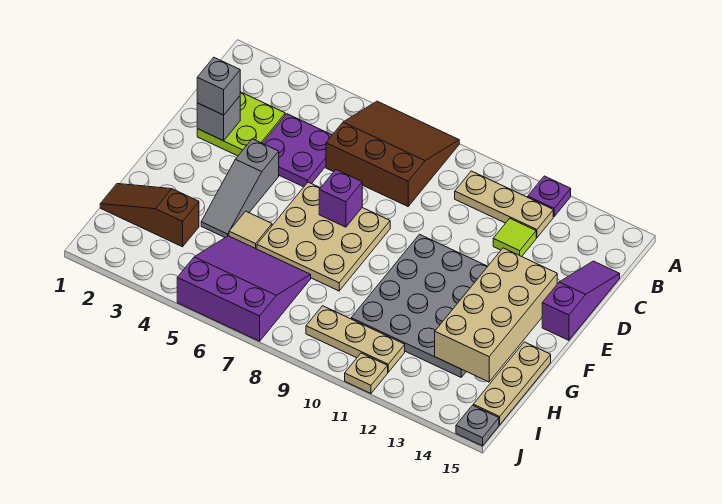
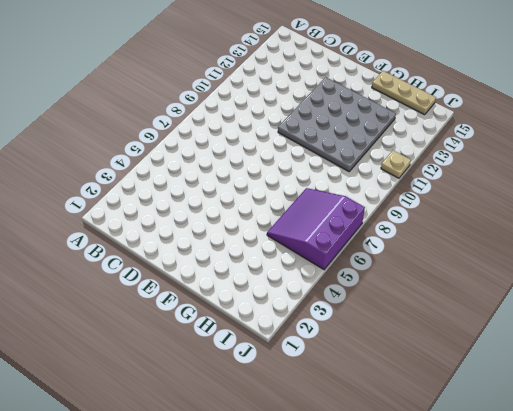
none -> brown 3x3 slope [326,101,459,206]
none -> purple 1x1 plate [528,176,571,216]
none -> tan 1x3 plate [455,171,553,238]

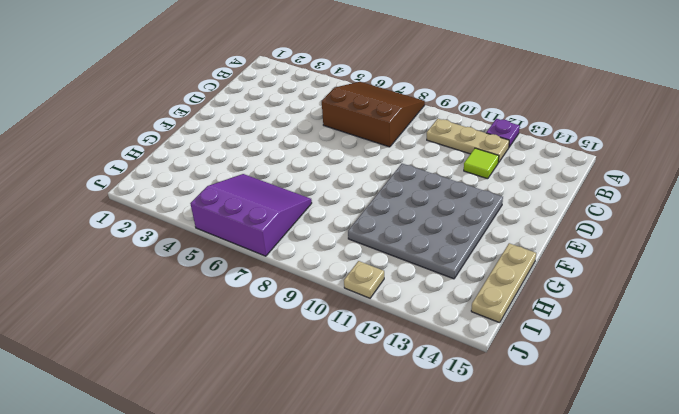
none -> lime 2x2 plate [197,92,285,156]
none -> purple 2x2 plate [263,114,332,187]
none -> purple 1x3 slope [542,261,620,340]

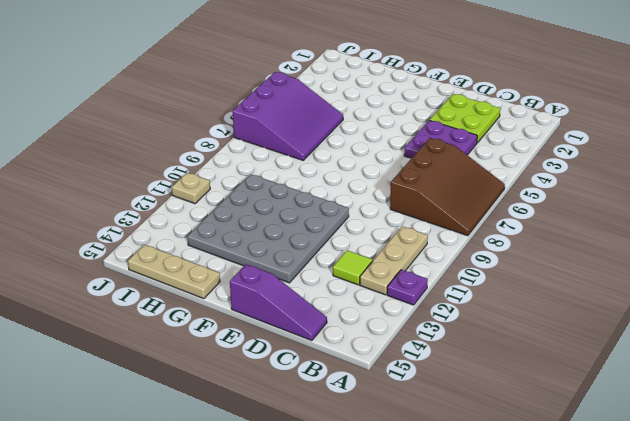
none -> grey 1x3 slope [201,139,279,238]
none -> tan 3x3 plate [257,182,390,291]
none -> tan 1x1 tile [229,211,272,249]

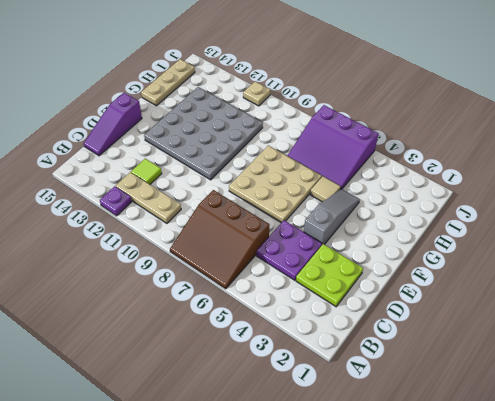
none -> brown 1x3 slope [100,184,199,247]
none -> tan 1x3 plate [306,306,405,372]
none -> grey 1x1 plate [456,405,499,446]

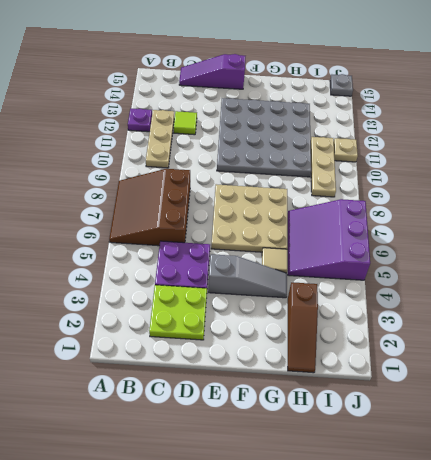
none -> tan 1x3 plate [473,342,551,425]
none -> grey 1x1 brick [197,96,240,141]
none -> purple 1x1 brick [319,170,362,227]

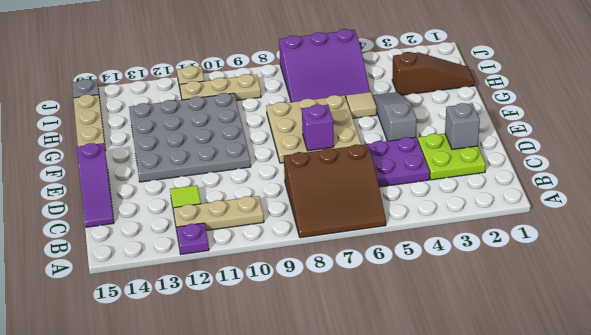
none -> tan 2x4 brick [435,248,557,382]
none -> grey 1x1 brick [197,58,240,115]

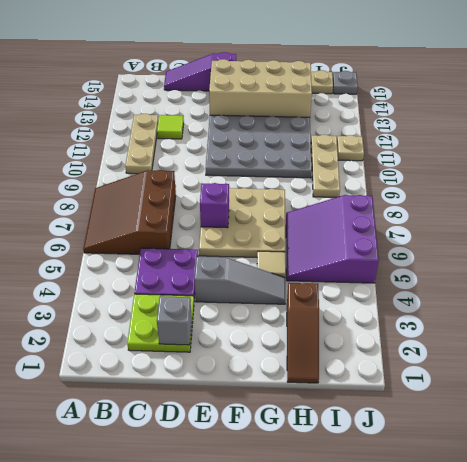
none -> purple 1x1 plate [528,176,571,216]
none -> grey 1x1 brick [197,58,240,115]

